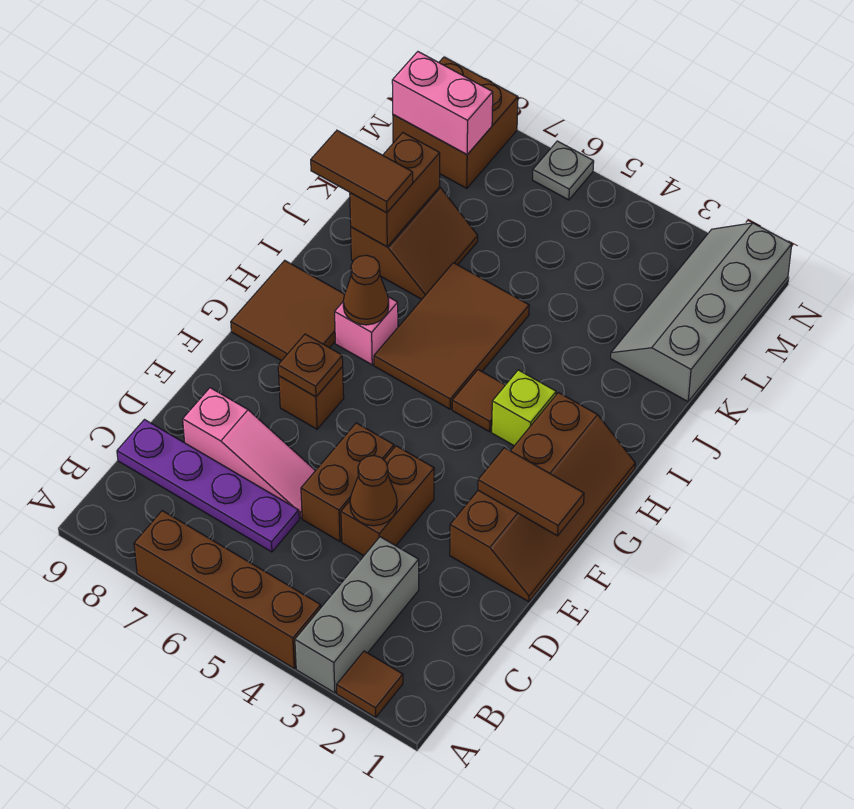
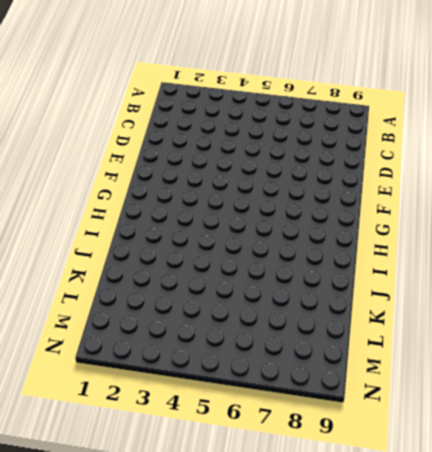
none -> brown 1x1 tile [337,651,403,717]
none -> grey 1x3 brick [295,537,419,693]
none -> brown 1x4 brick [134,511,321,668]

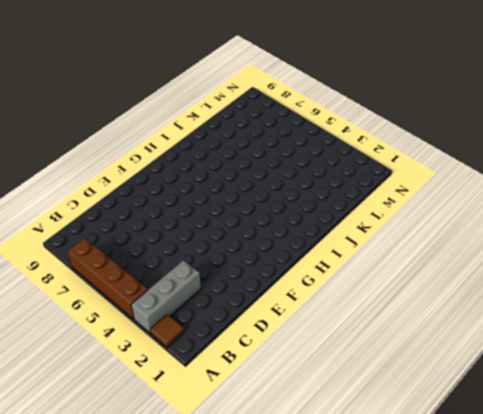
none -> purple 1x4 plate [117,420,299,552]
none -> brown 1x2 brick [341,446,434,556]
none -> brown 1x2 brick [301,423,394,541]

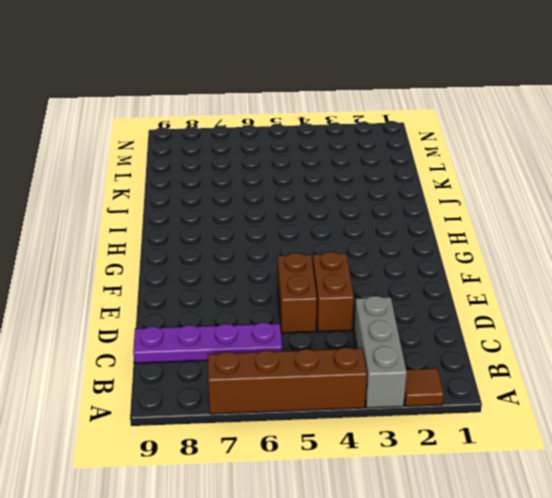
none -> pink 1x3 slope [183,388,315,518]
none -> brown 2x4 slope [450,393,635,602]
none -> brown 1x1 brick [279,367,344,429]

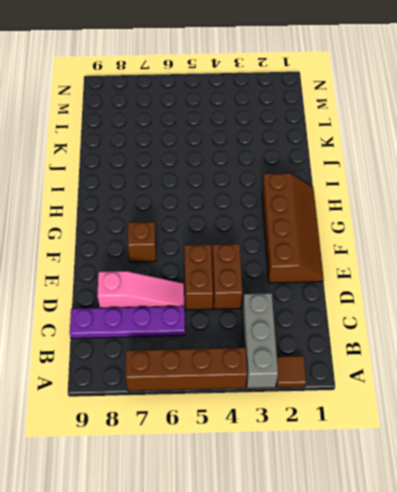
none -> brown 2x2 tile [231,260,345,361]
none -> lime 1x1 brick [492,370,556,446]
none -> brown 1x1 tile [452,370,505,432]

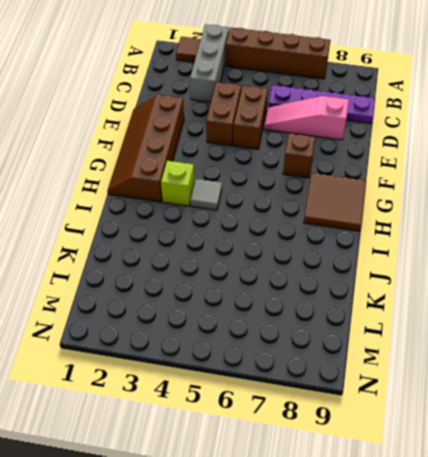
grey 1x1 tile [190,179,222,210] -> brown 1x1 tile [452,370,505,432]
none -> brown 2x3 tile [374,263,529,409]
none -> pink 1x1 brick [335,297,398,365]
none -> brown 2x2 slope [351,187,478,299]

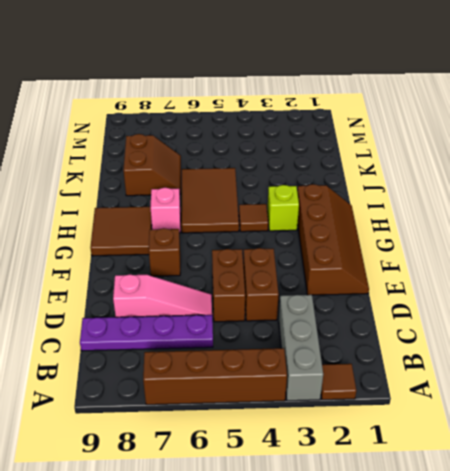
none -> grey 2x4 slope [611,223,792,402]
none -> brown 2x2 brick [393,57,518,188]
none -> grey 1x1 plate [533,141,594,200]

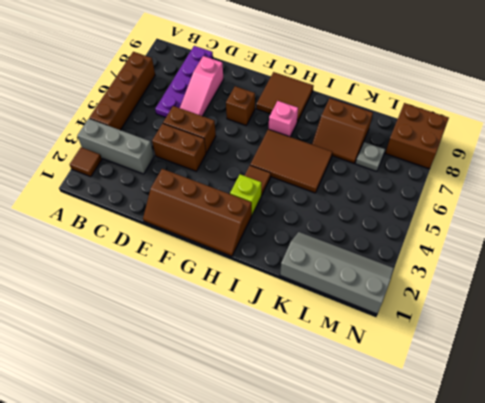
grey 1x1 plate [355,142,385,171] -> grey 1x1 plate moved to [533,141,594,200]
none -> brown 1x1 cone [350,456,397,526]
none -> brown 1x2 tile [478,448,584,536]
none -> brown 1x1 plate [278,334,343,397]

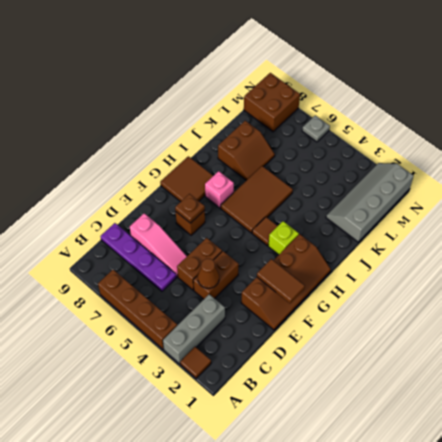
none -> brown 1x1 cone [343,255,389,325]
none -> brown 1x2 brick [350,133,440,247]
none -> pink 1x2 brick [392,52,493,155]

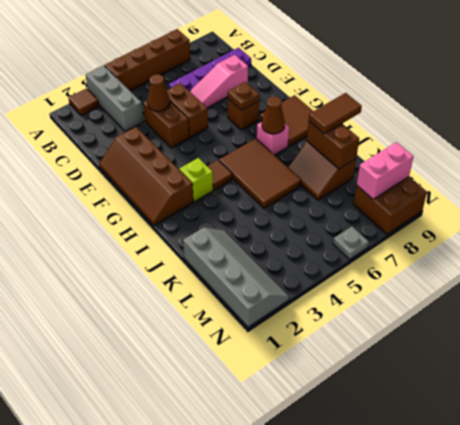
none -> brown 1x2 tile [478,448,584,536]

